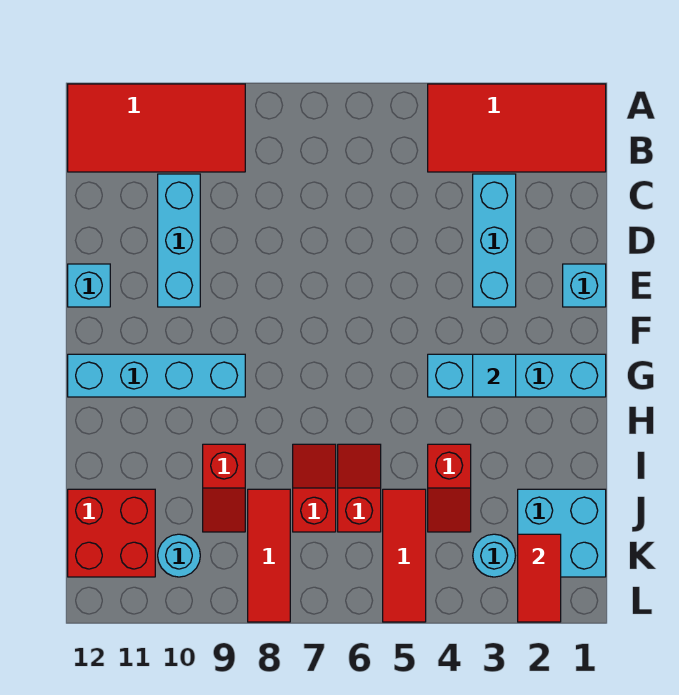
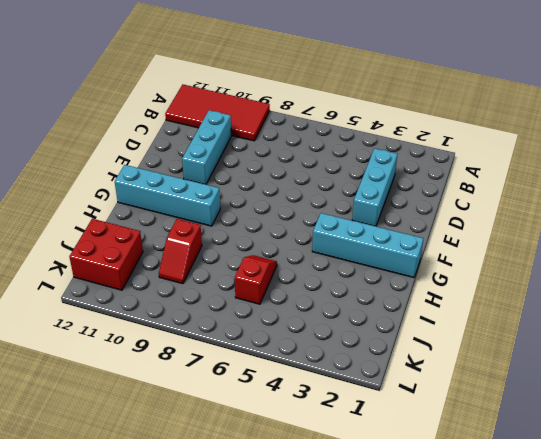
none -> red 2x4 tile [428,84,606,172]
none -> cyan 1x1 brick [563,264,606,307]
none -> cyan 1x1 brick [68,264,110,307]

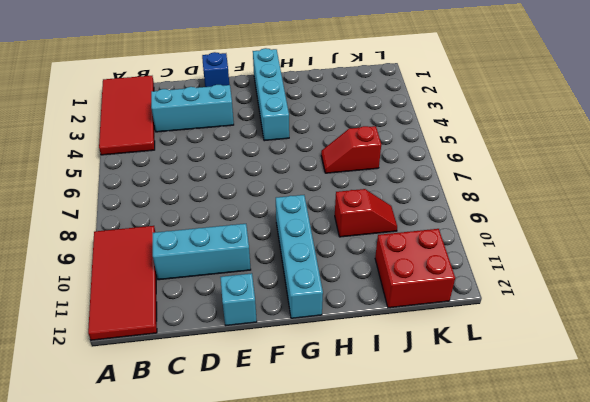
blue 1x1 brick [202,52,229,87] -> cyan 1x1 brick [563,264,606,307]
none -> red 1x2 slope [428,444,471,532]
none -> red 1x2 slope [293,444,336,532]
none -> cyan 2x2 brick [518,489,606,577]

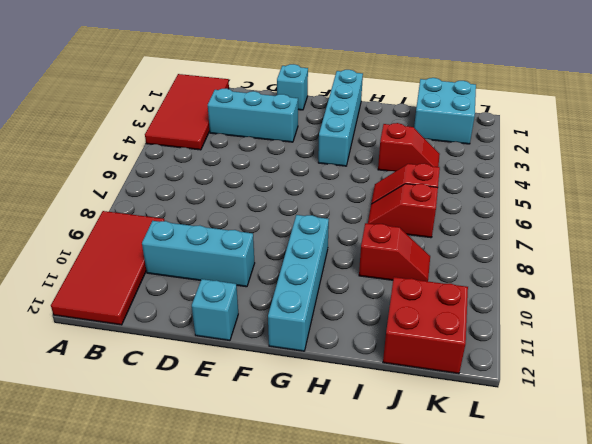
none -> red 1x3 tile [383,489,426,622]
none -> red 1x3 tile [248,489,290,622]
none -> cyan 1x1 round brick [473,534,516,577]

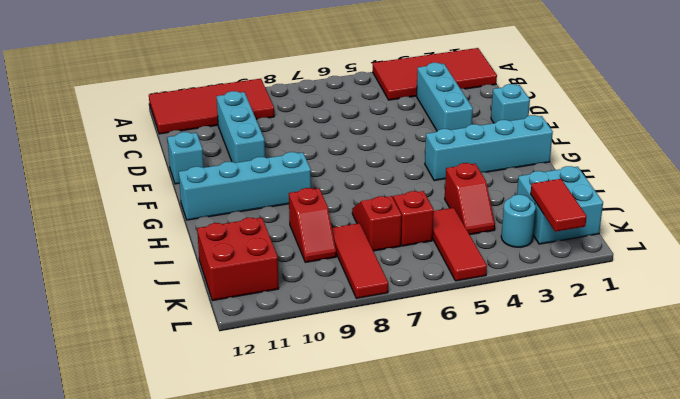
none -> cyan 1x1 round brick [158,534,200,577]
none -> cyan 1x1 tile [473,354,516,397]

